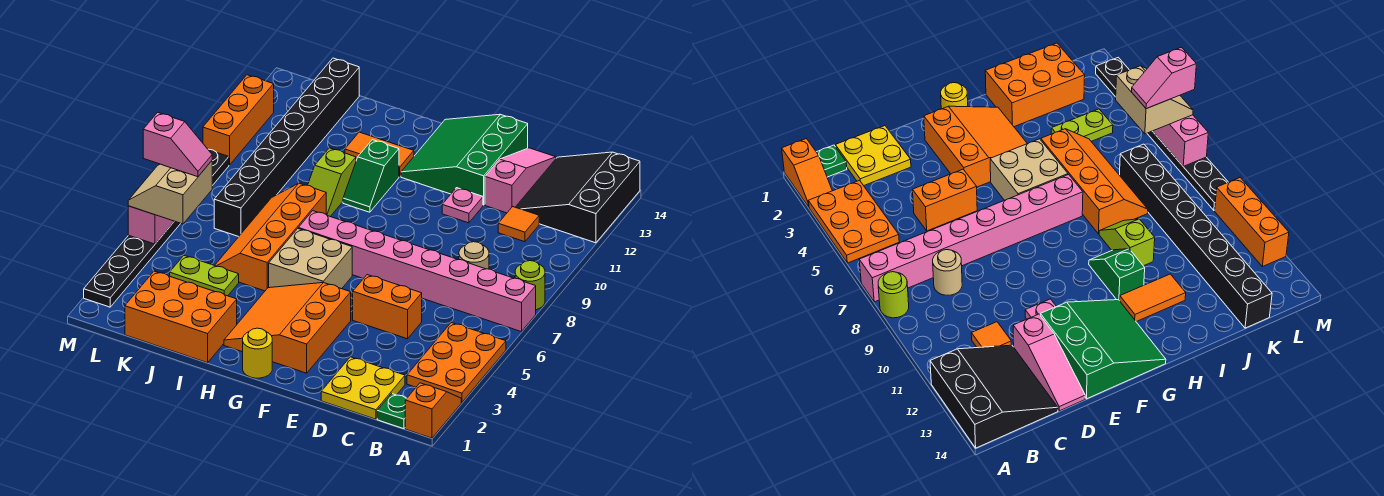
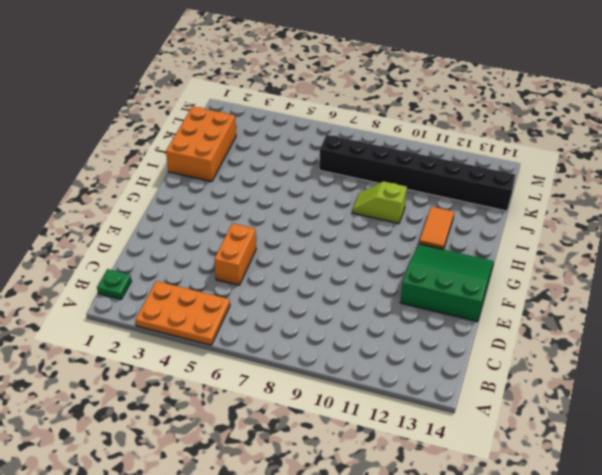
none -> orange 1x2 slope [405,383,461,438]
none -> pink 1x8 brick [298,211,536,332]
none -> lime 1x1 round brick [515,261,545,310]

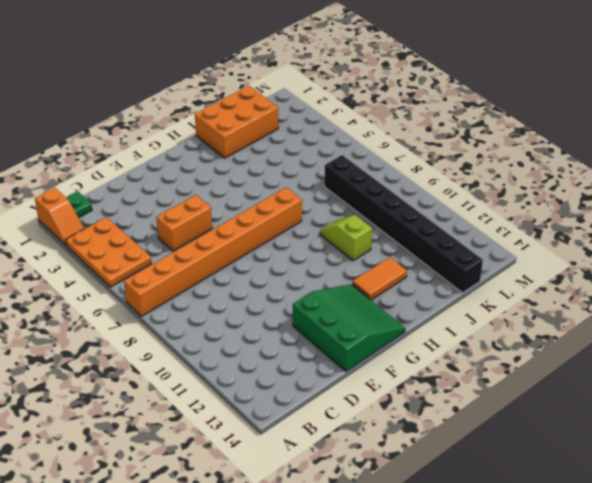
orange 1x8 brick [124,187,302,316] -> pink 1x8 brick [298,211,536,332]
none -> lime 1x1 round brick [515,261,545,310]
none -> black 3x3 slope [516,152,640,243]
none -> yellow 2x2 plate [321,357,405,419]

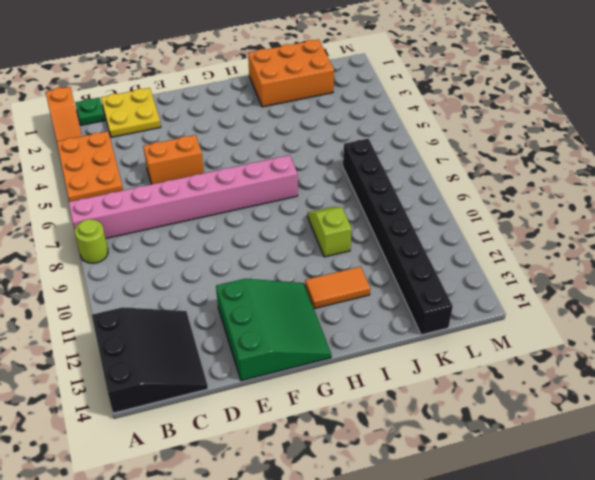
none -> tan 1x1 round brick [459,242,489,269]
none -> orange 1x1 tile [498,207,539,242]
none -> pink 1x3 slope [485,148,556,213]

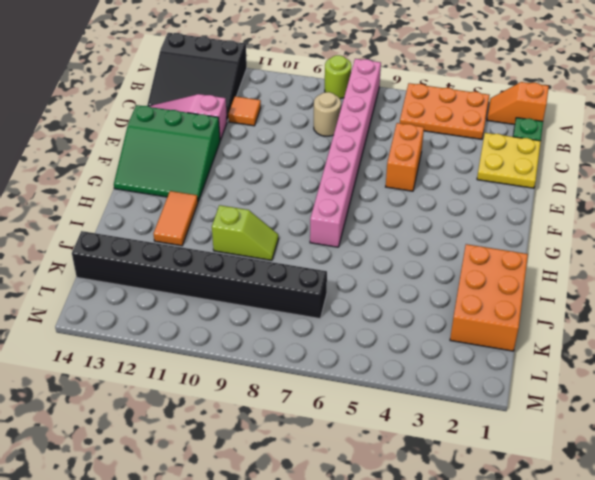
none -> pink 1x1 plate [442,188,483,223]
none -> orange 3x3 slope [224,283,351,373]
none -> yellow 1x1 round brick [243,328,272,378]

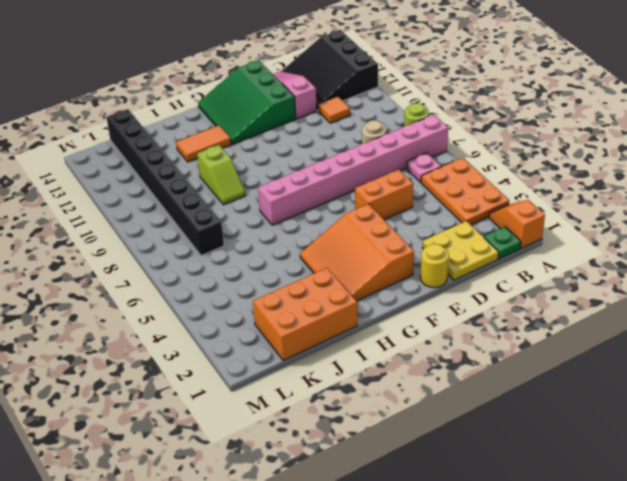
pink 1x1 plate [407,153,441,182] -> pink 1x1 plate moved to [442,188,483,223]
yellow 1x1 round brick [420,244,449,288] -> yellow 1x1 round brick moved to [243,328,272,378]
none -> tan 2x2 brick [269,229,352,289]
none -> green 1x2 slope [343,140,399,212]
none -> orange 2x4 slope [215,183,326,291]

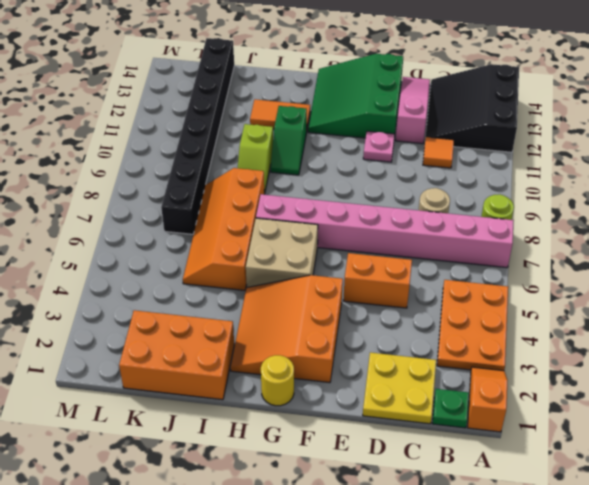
none -> lime 1x2 plate [170,256,239,296]
none -> black 1x8 plate [84,149,229,307]
none -> orange 1x3 brick [203,75,274,165]

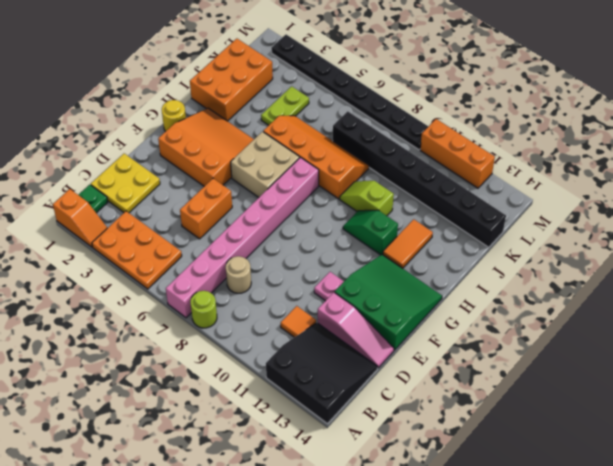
none -> pink 1x3 brick [128,206,174,244]
none -> tan 2x2 slope [128,161,212,224]
none -> pink 1x2 slope [143,112,212,177]

